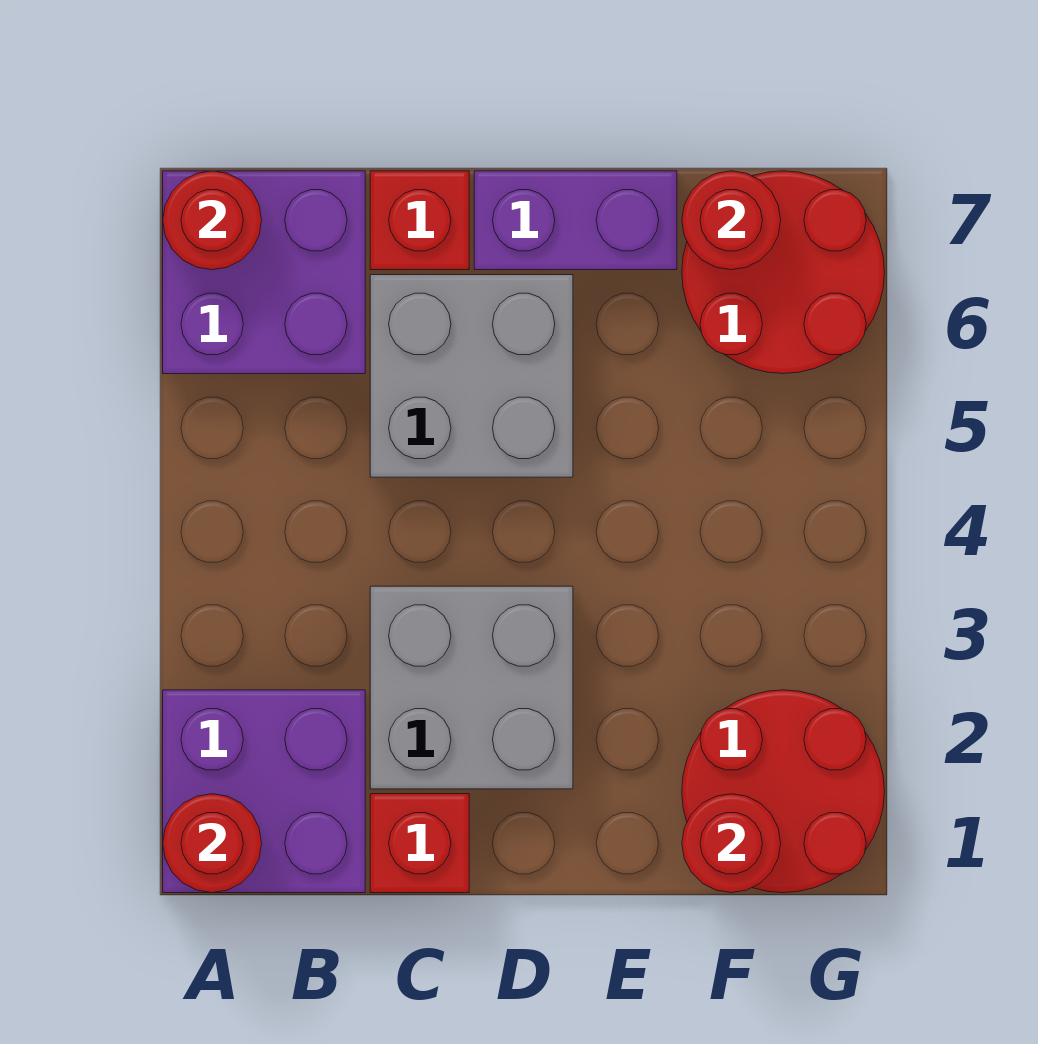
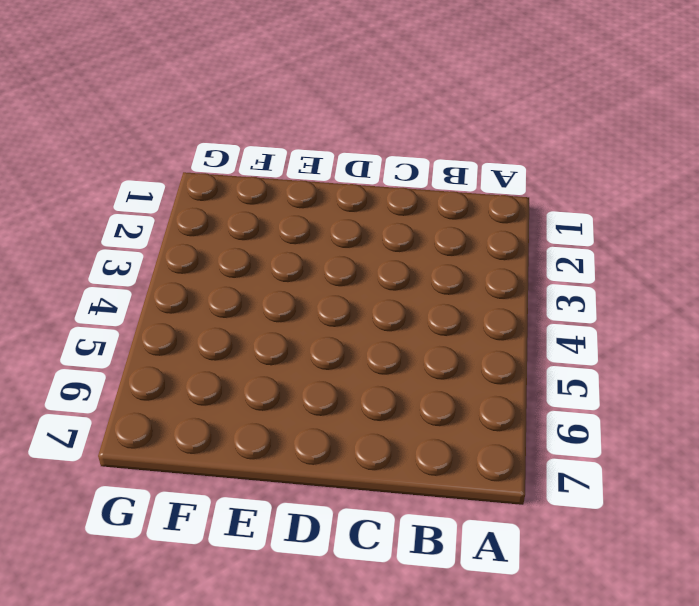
none -> purple 2x2 brick [163,690,365,893]
none -> purple 2x2 brick [163,171,365,374]
none -> red 1x1 brick [370,794,469,893]

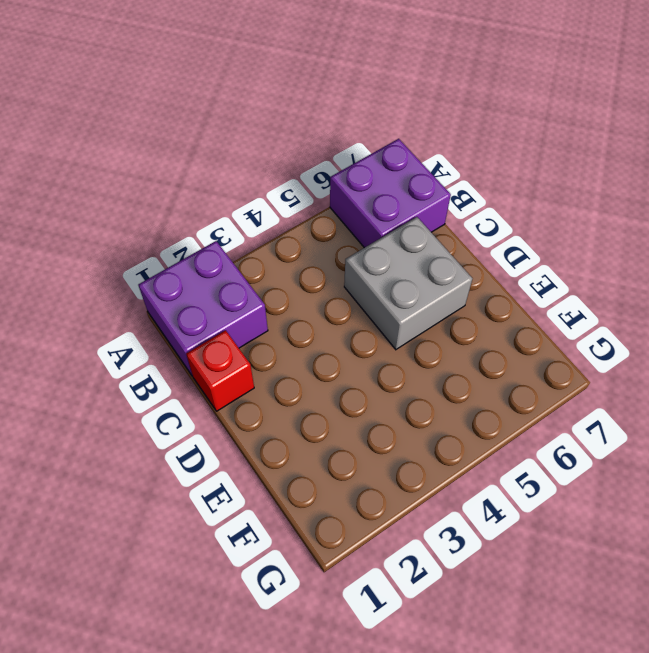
none -> grey 2x2 brick [370,586,573,789]
none -> red 1x1 brick [370,171,469,270]
none -> purple 1x2 brick [474,171,677,270]

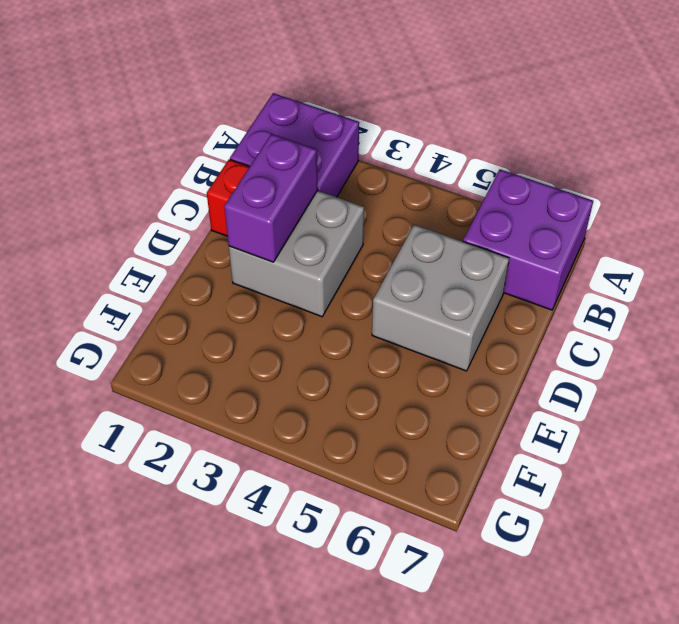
purple 1x2 brick [224,134,318,262] -> purple 1x2 brick moved to [474,171,677,270]
none -> red 1x1 brick [370,171,469,270]
none -> red 2x2 round brick [682,690,885,893]
none -> red 2x2 round brick [682,171,885,374]

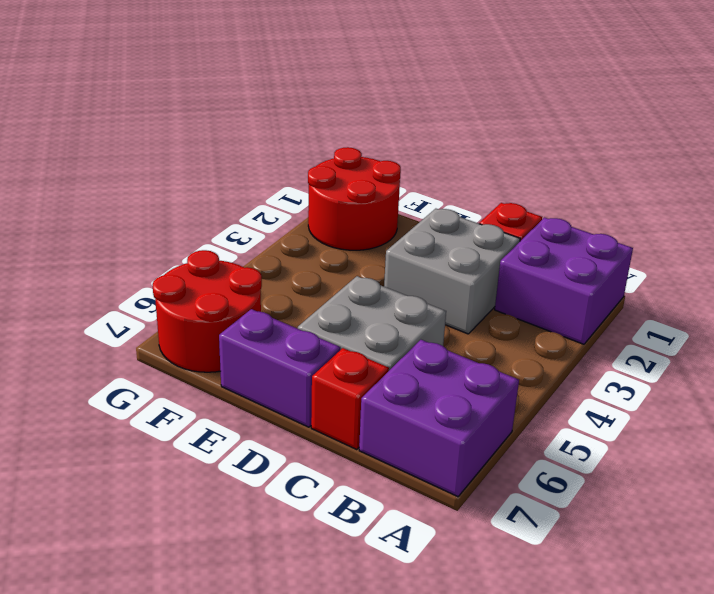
none -> red 1x1 round brick [163,794,262,893]
none -> red 1x1 round brick [163,171,262,270]
none -> red 1x1 round brick [682,794,781,893]

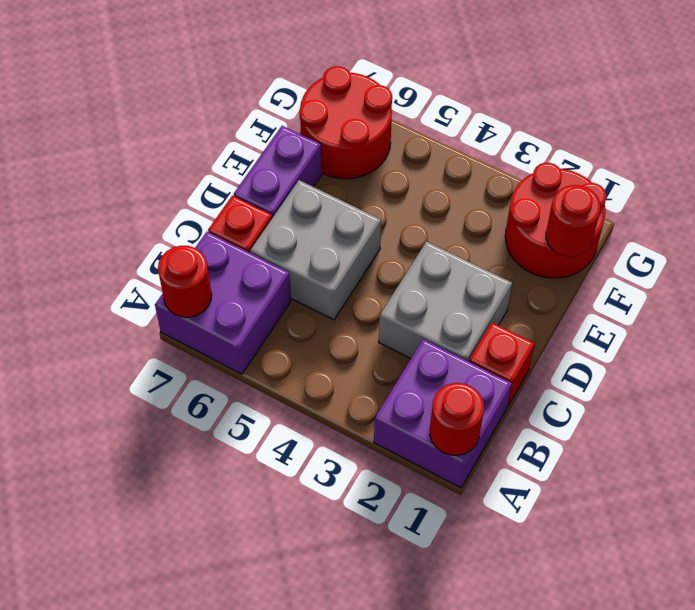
none -> red 1x1 round brick [682,171,781,270]

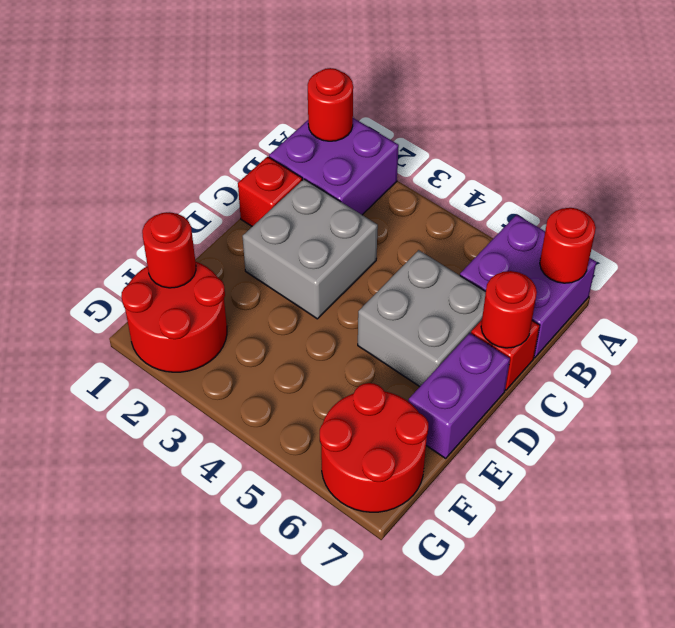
red 1x1 round brick [481,271,537,348] -> red 1x1 round brick moved to [682,171,781,270]

